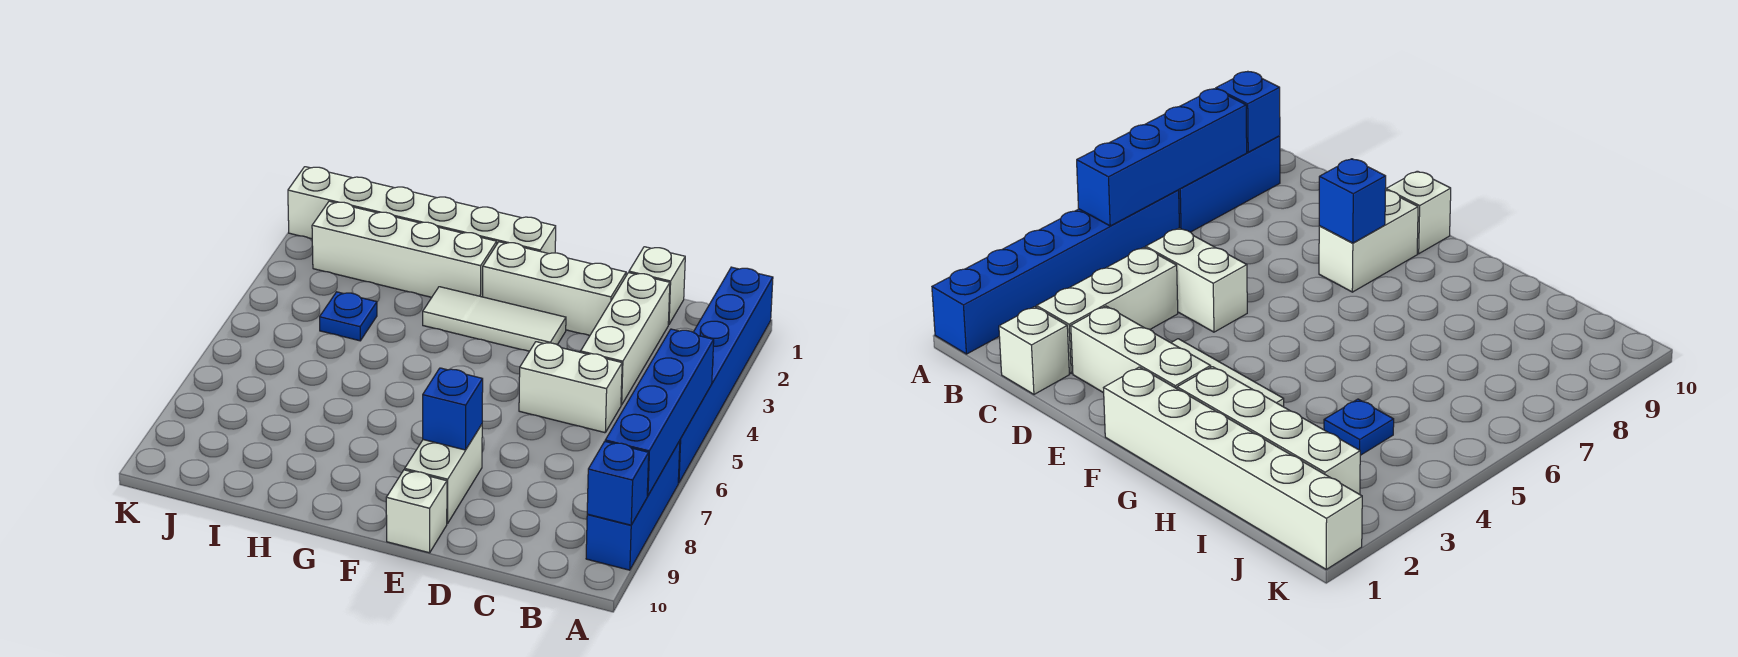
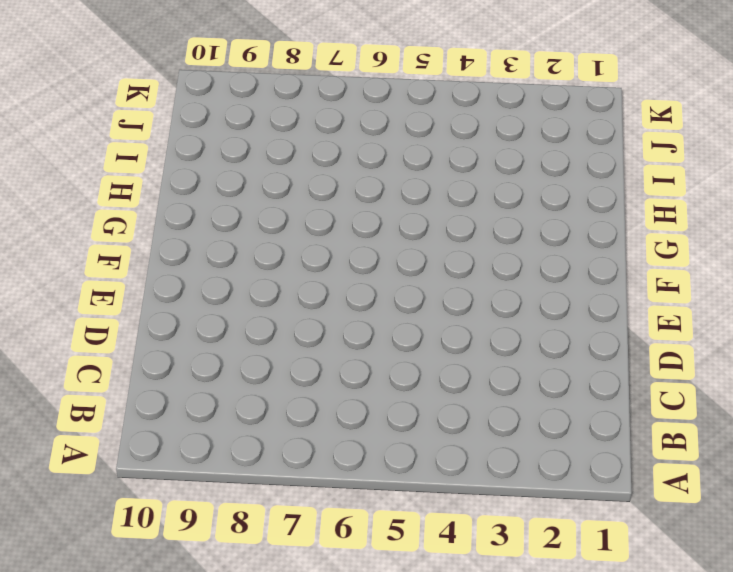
none -> blue 1x6 brick [678,267,773,483]
none -> blue 1x3 brick [586,441,680,570]
none -> white 1x1 brick [629,247,685,325]

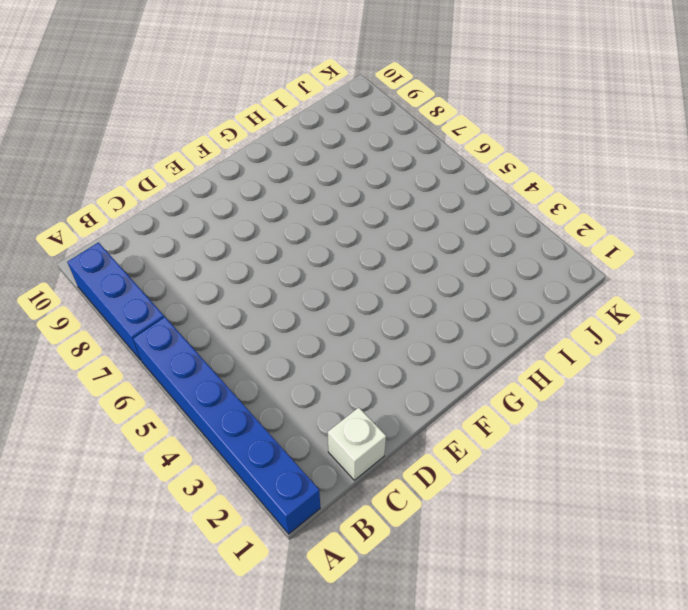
none -> white 1x3 brick [581,273,670,405]
none -> white 1x2 brick [519,342,622,433]
none -> white 1x3 brick [483,242,626,336]

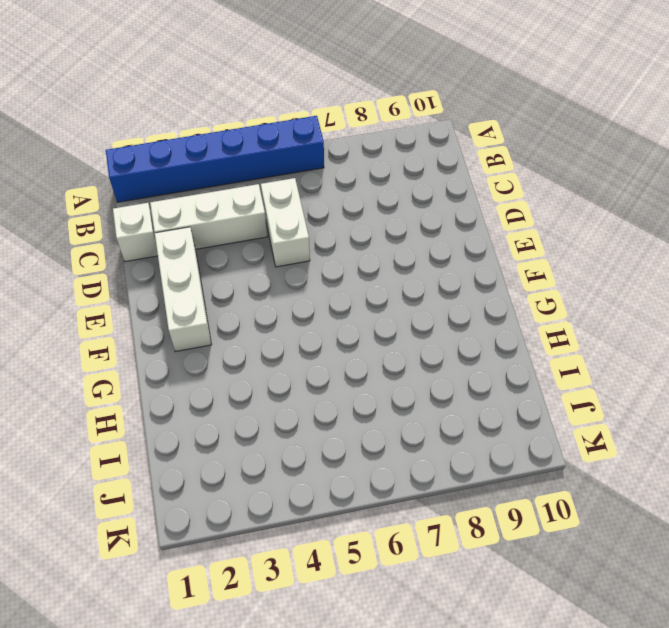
none -> blue 1x3 brick [586,441,680,570]
none -> white 1x3 tile [423,287,566,351]
none -> white 1x2 brick [405,425,482,524]

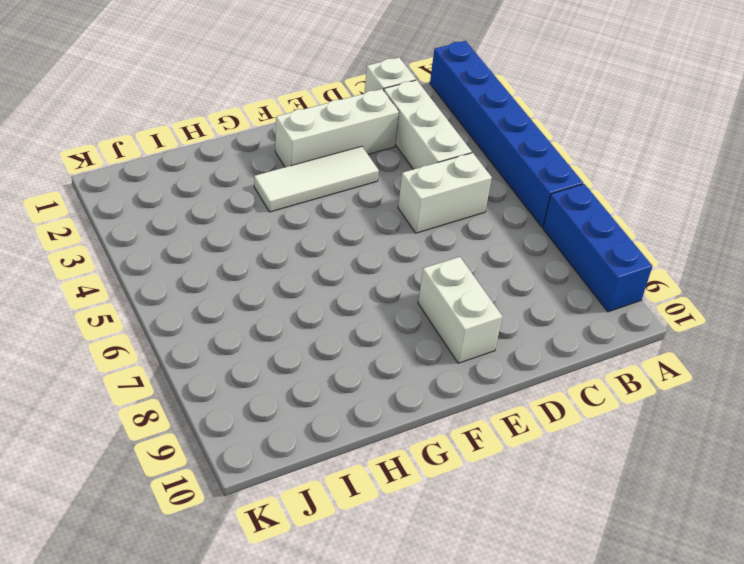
none -> white 1x1 brick [386,470,447,553]
none -> white 1x6 brick [288,167,556,254]
none -> white 1x4 brick [312,201,497,297]

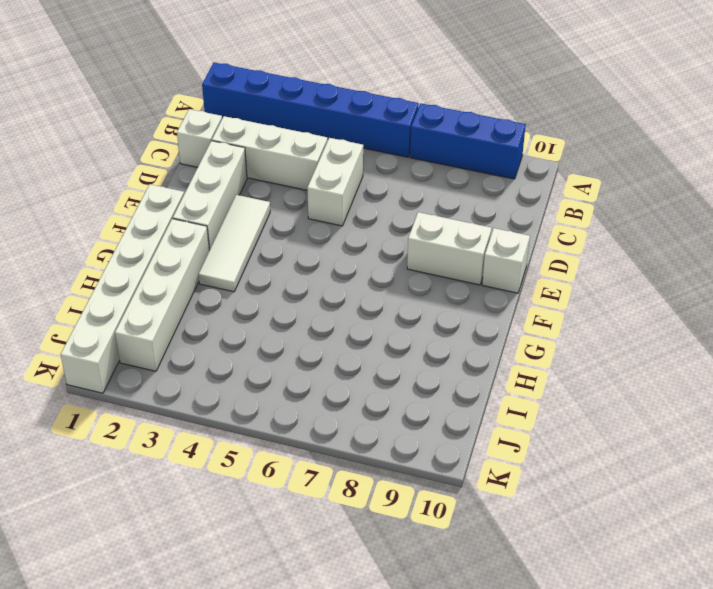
none -> blue 1x1 plate [320,292,377,341]
none -> blue 1x4 brick [605,329,714,496]
none -> blue 1x1 brick [587,442,649,525]

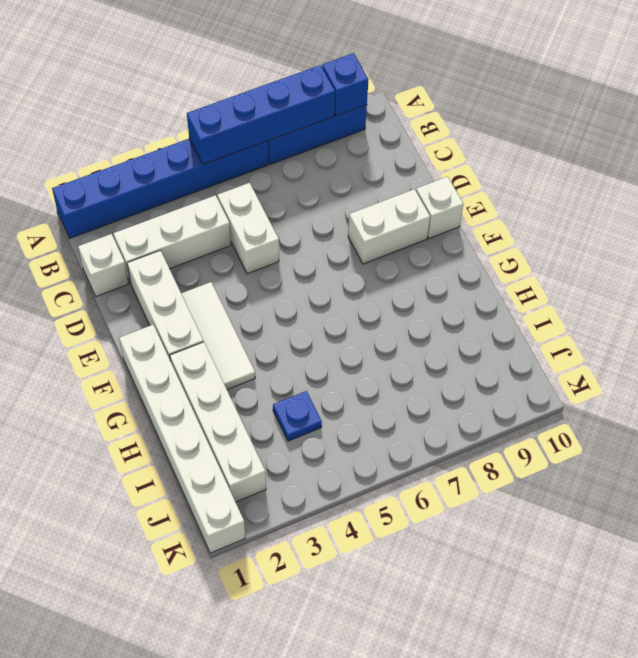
none -> blue 1x1 brick [423,368,483,450]

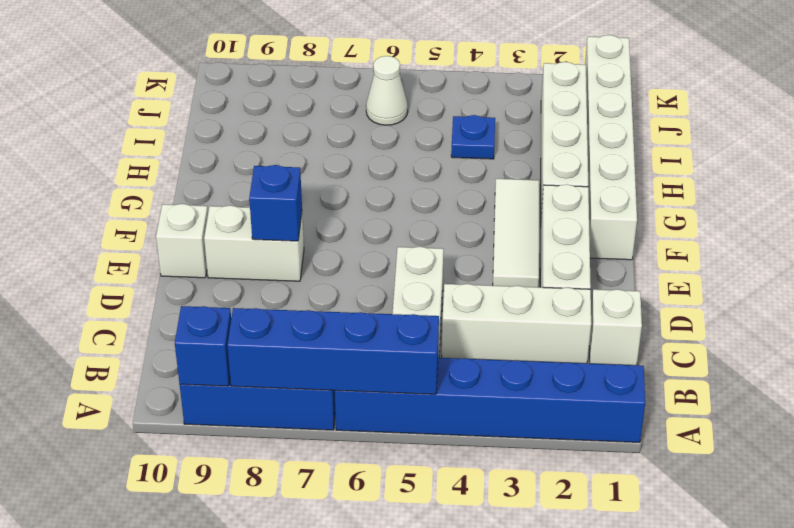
white 1x1 cone [366,56,408,125] -> none

